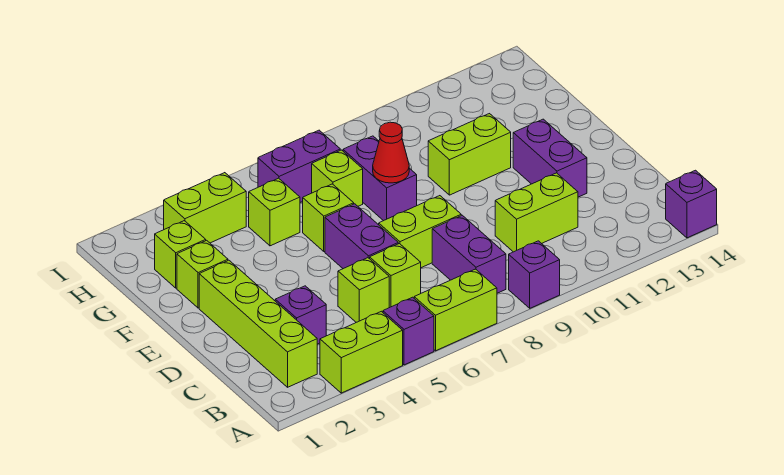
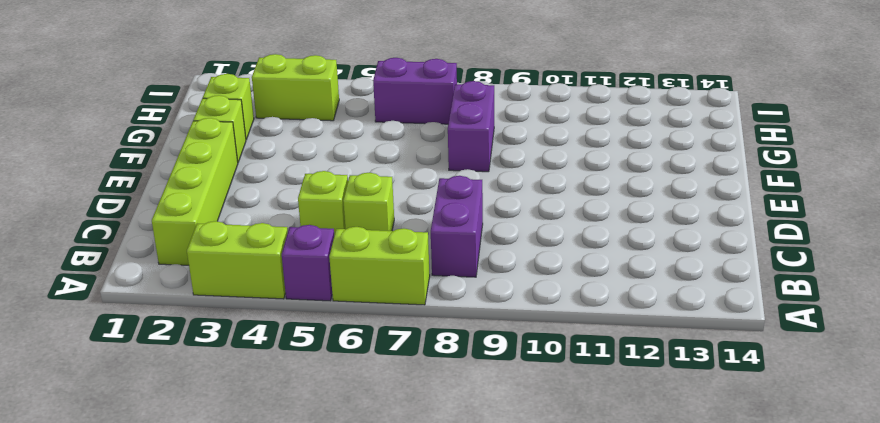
none -> purple 1x1 brick [509,241,560,308]
none -> purple 1x1 brick [666,170,717,238]
none -> purple 1x1 brick [275,286,326,344]

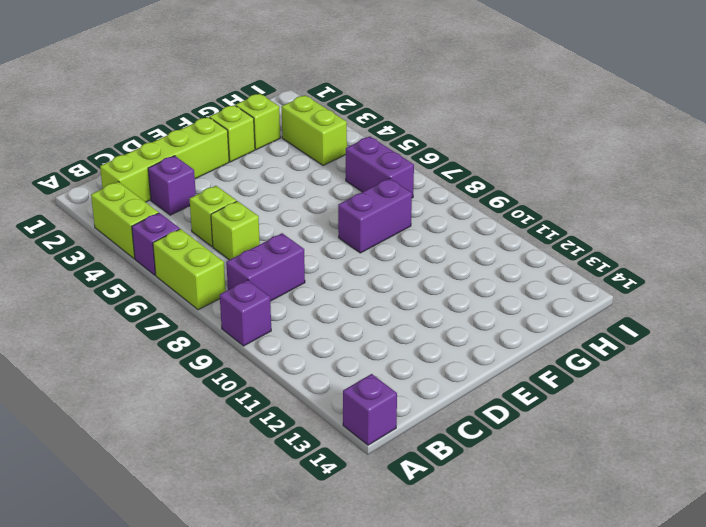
none -> lime 1x2 brick [495,173,578,252]
none -> purple 1x2 brick [325,204,398,269]
none -> lime 1x2 brick [379,196,461,268]

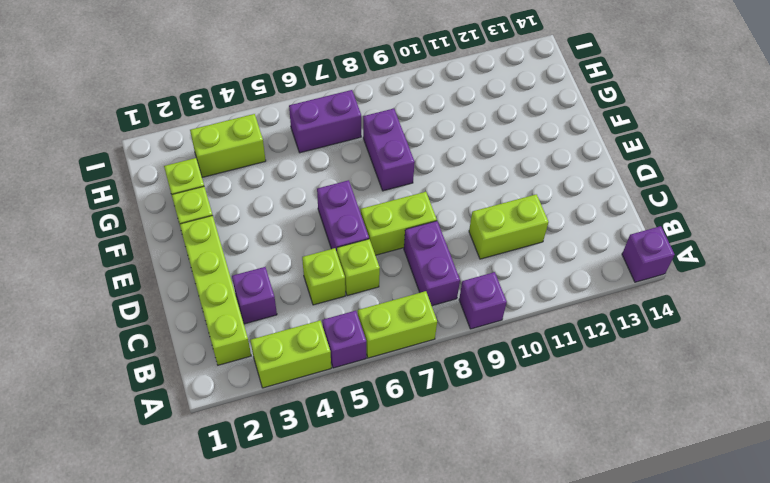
none -> purple 1x2 brick [513,119,587,197]
none -> lime 1x1 brick [303,184,354,251]
none -> lime 1x2 brick [428,114,511,195]

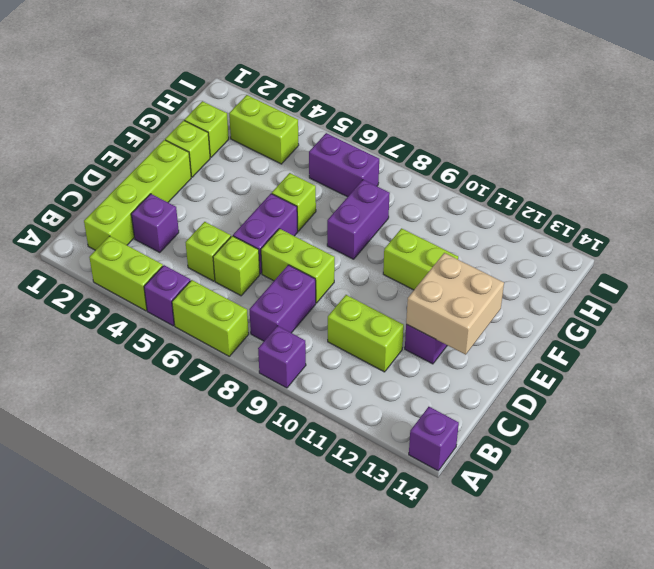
tan 2x2 brick [406,253,504,355] -> none
none -> lime 1x1 brick [249,178,300,246]
none -> lime 1x1 brick [312,150,363,206]
none -> red 1x1 cone [373,122,409,183]

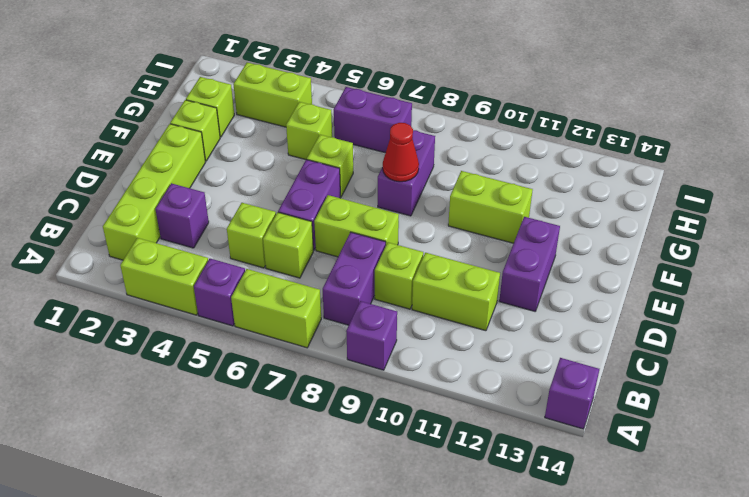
lime 1x1 brick [375,242,423,309] -> lime 1x1 brick moved to [312,150,363,206]

